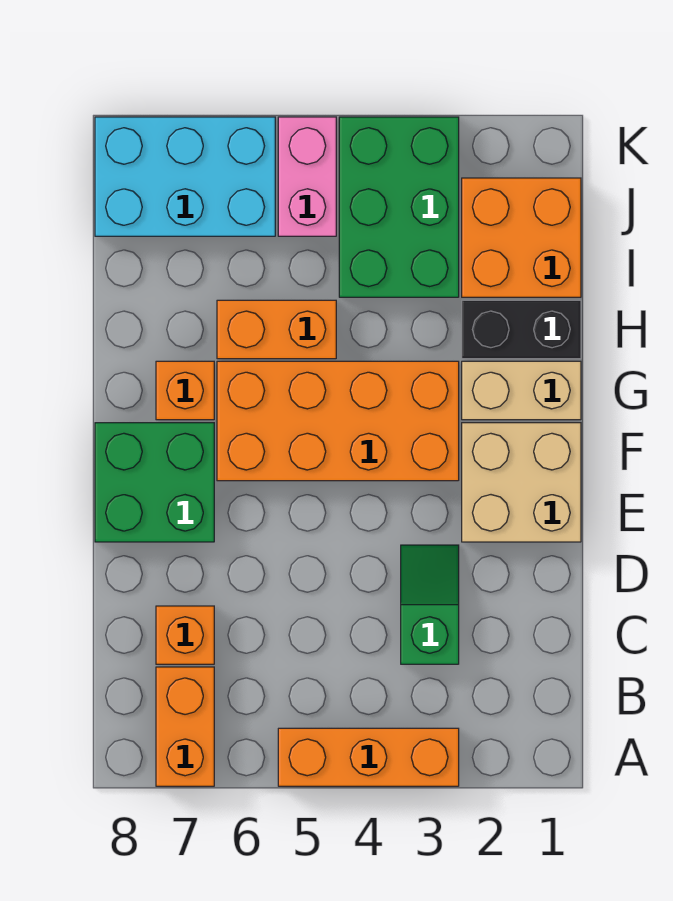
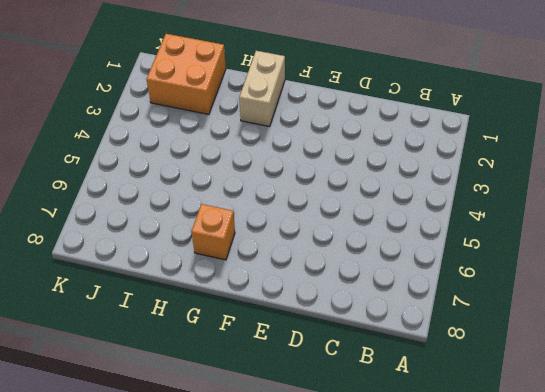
none -> orange 1x3 brick [278,728,459,786]
none -> orange 1x2 brick [156,667,214,786]
none -> green 1x2 slope [401,545,459,664]

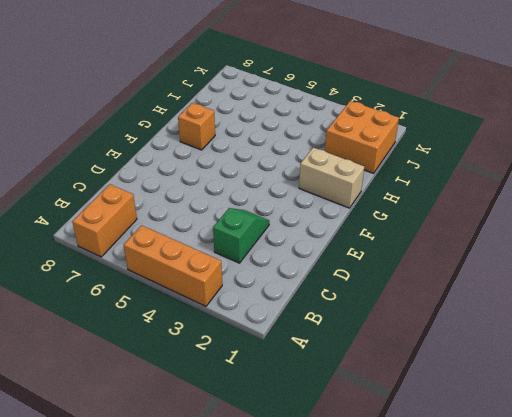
none -> orange 1x1 brick [156,606,214,664]
none -> tan 2x2 brick [462,423,581,542]
none -> green 2x2 brick [95,423,214,542]

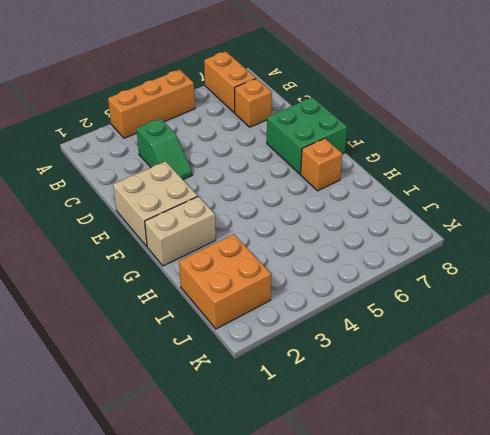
none -> orange 2x4 brick [217,361,459,481]
none -> black 1x2 brick [462,300,581,359]
none -> orange 1x2 brick [217,300,336,359]

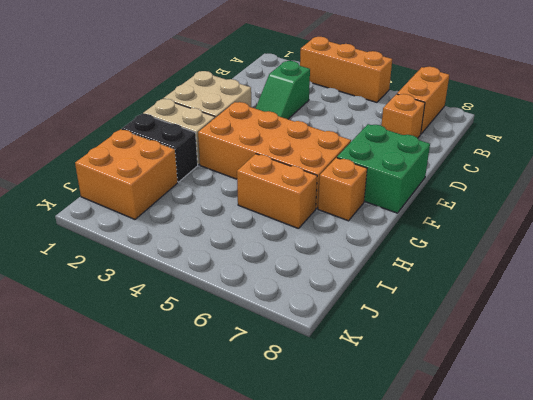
none -> green 2x3 brick [339,117,459,297]
none -> pink 1x2 brick [278,117,336,236]
none -> cyan 2x3 brick [95,117,275,236]

